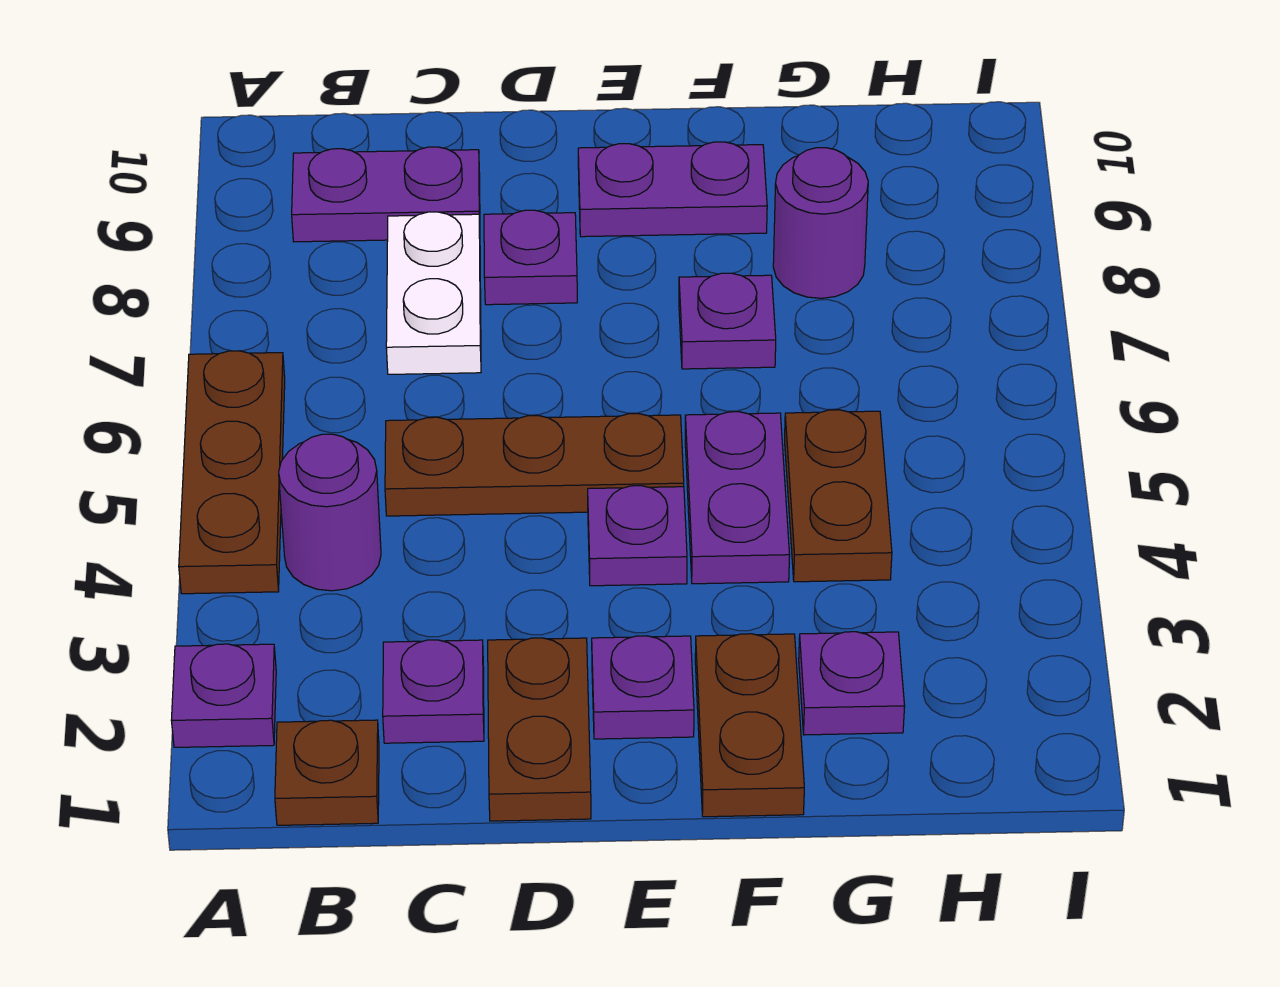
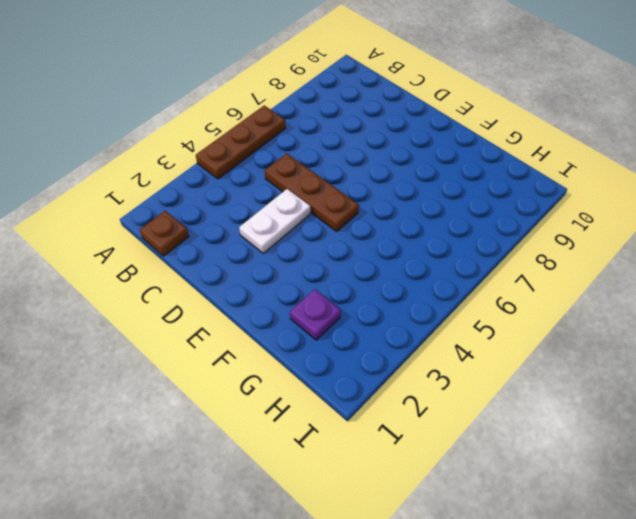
white 1x2 plate [239,189,311,253] -> white 1x2 plate moved to [386,212,481,374]
none -> purple 1x1 plate [171,644,276,747]
none -> purple 1x1 round brick [279,434,381,591]
none -> purple 1x2 plate [292,147,480,242]

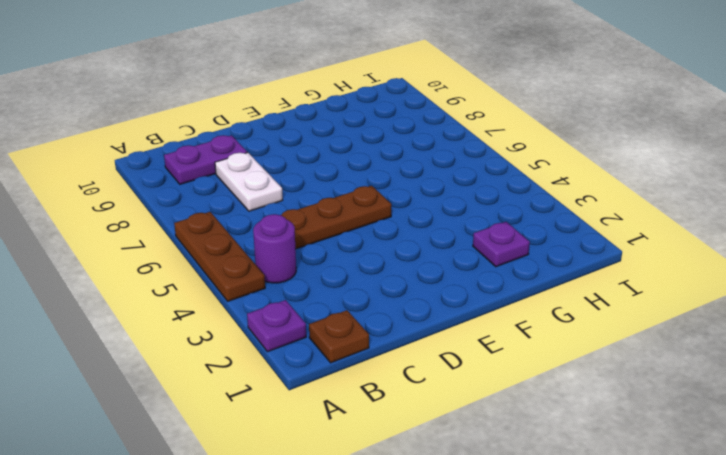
none -> purple 1x1 plate [383,640,484,743]
none -> brown 1x2 plate [488,638,591,821]
none -> purple 1x1 plate [484,210,577,305]

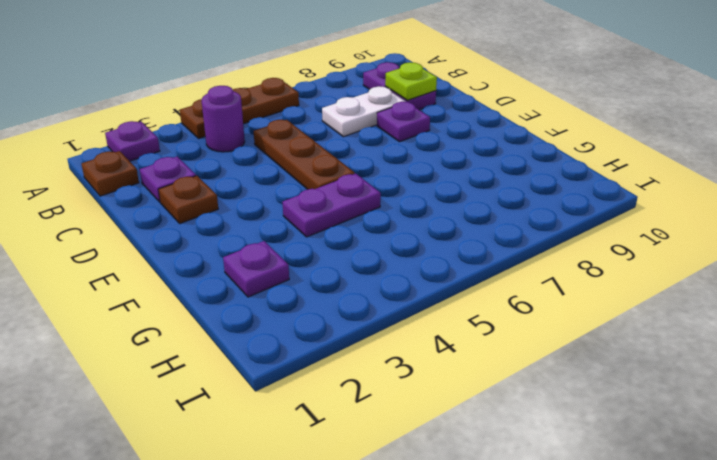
lime 1x1 plate [385,62,437,100] -> none
brown 1x1 plate [158,176,218,223] -> brown 1x2 plate [488,638,591,821]
none -> purple 1x1 plate [592,636,694,739]
none -> purple 1x1 plate [588,486,687,586]
none -> purple 1x2 plate [578,142,767,237]

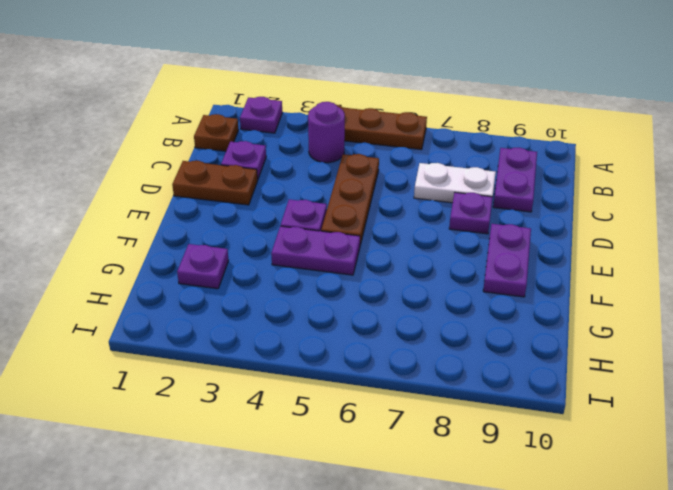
none -> purple 1x1 plate [592,636,694,739]
none -> brown 1x2 plate [695,634,804,817]
none -> purple 1x1 plate [679,273,776,369]

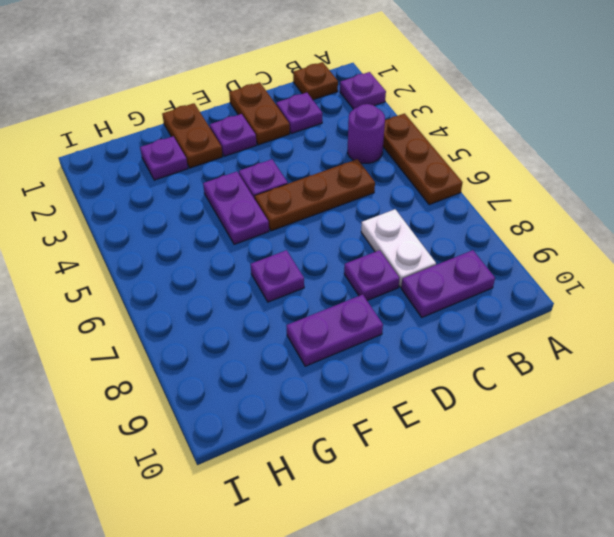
none -> brown 1x2 plate [785,410,892,582]
none -> purple 1x1 round brick [773,148,868,298]

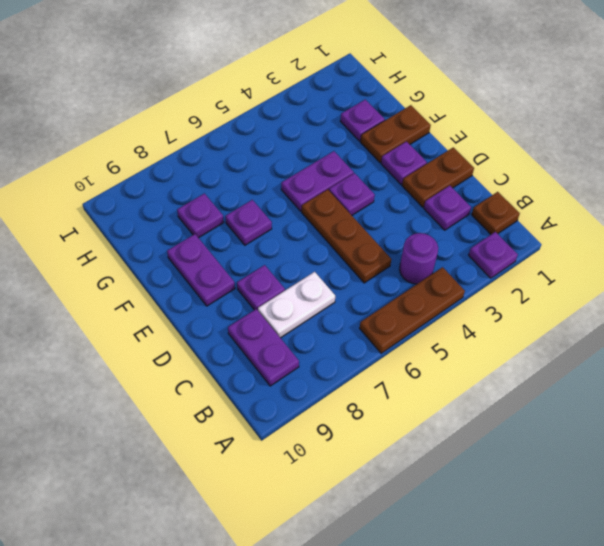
purple 1x1 plate [177,193,224,238] -> purple 1x1 round brick [773,148,868,298]
none -> brown 1x2 plate [785,410,892,582]

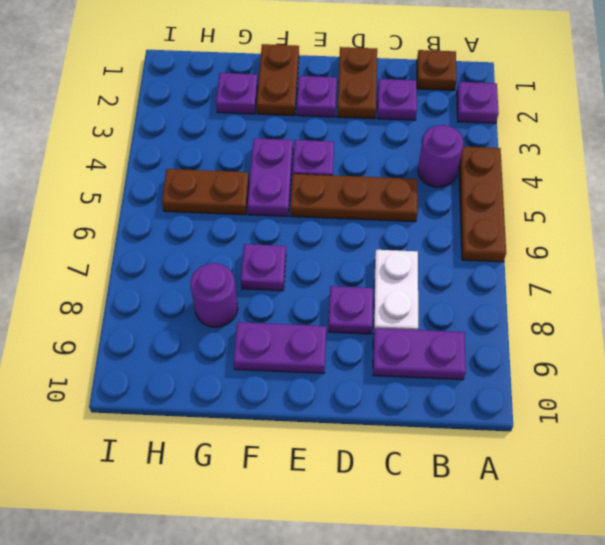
brown 1x2 plate [162,169,249,215] -> brown 1x2 plate turned to [785,410,892,582]

